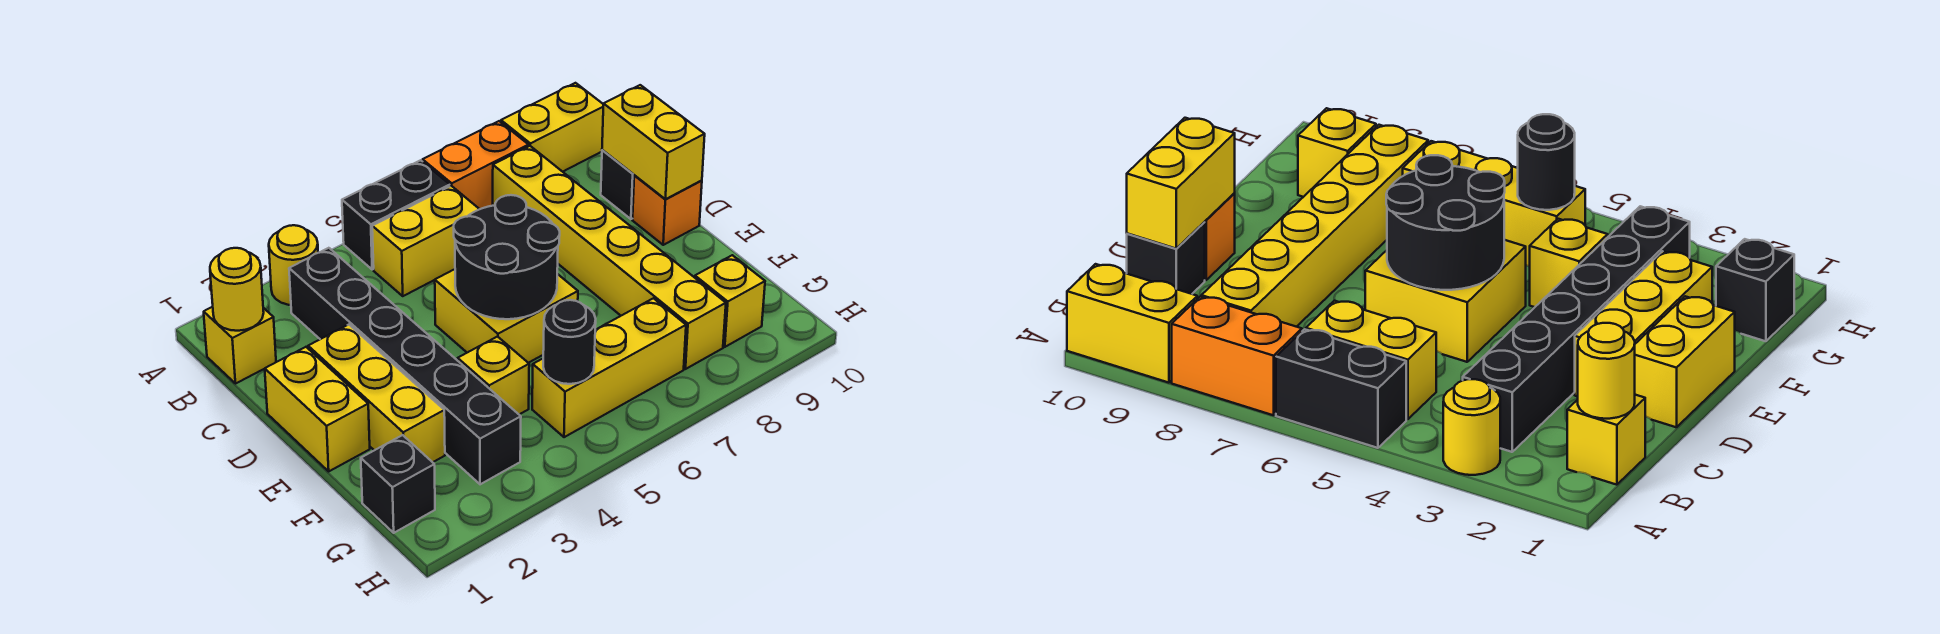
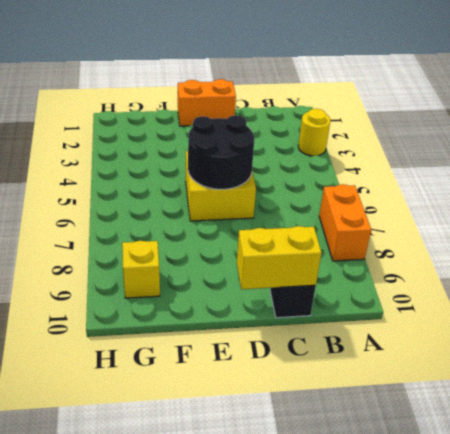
orange 1x2 brick [178,79,236,126] -> yellow 1x2 brick [265,347,370,471]
none -> black 1x2 brick [342,160,450,269]
none -> yellow 1x2 brick [501,83,604,172]
none -> yellow 1x1 brick [204,307,276,384]

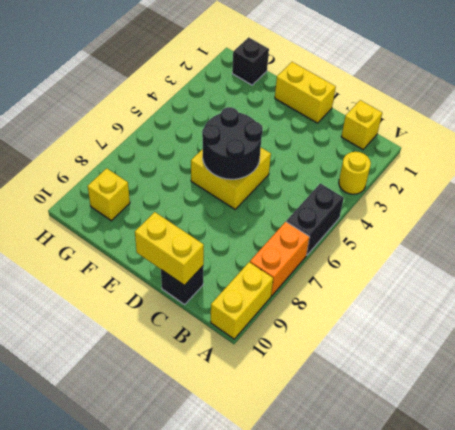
none -> black 1x6 brick [289,248,521,484]
none -> yellow 1x2 brick [372,186,479,296]
none -> yellow 1x6 brick [493,146,726,369]

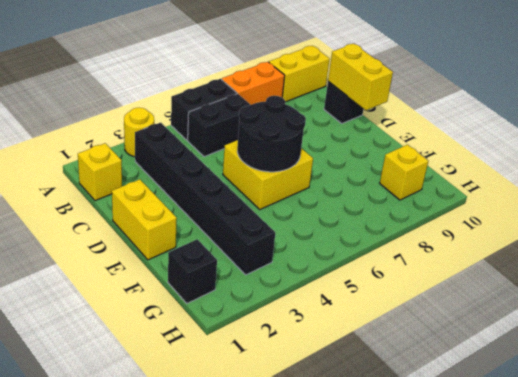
black 1x2 brick [188,94,251,157] -> yellow 1x2 brick [372,186,479,296]
none -> yellow 1x6 brick [493,146,726,369]
none -> yellow 1x3 brick [308,325,445,462]
none -> orange 1x1 brick [633,176,702,245]

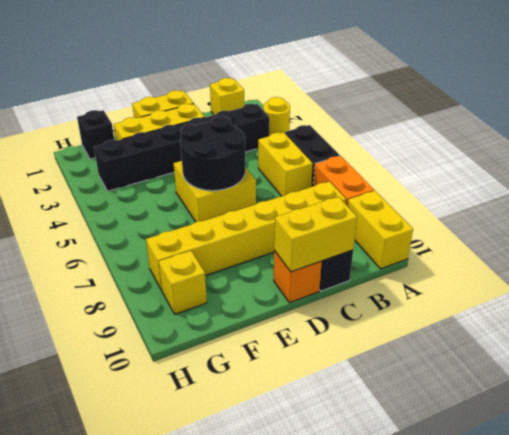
none -> yellow 1x1 brick [458,337,529,414]
none -> yellow 1x3 brick [532,298,686,437]
none -> yellow 1x1 round brick [210,248,264,331]

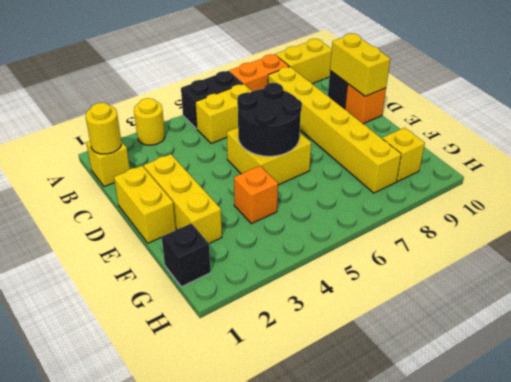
orange 1x1 brick [234,166,278,224] -> yellow 1x1 brick [458,337,529,414]
none -> black 1x6 brick [289,248,521,484]
none -> yellow 1x3 brick [532,298,686,437]
none -> black 1x1 round brick [543,300,596,384]

